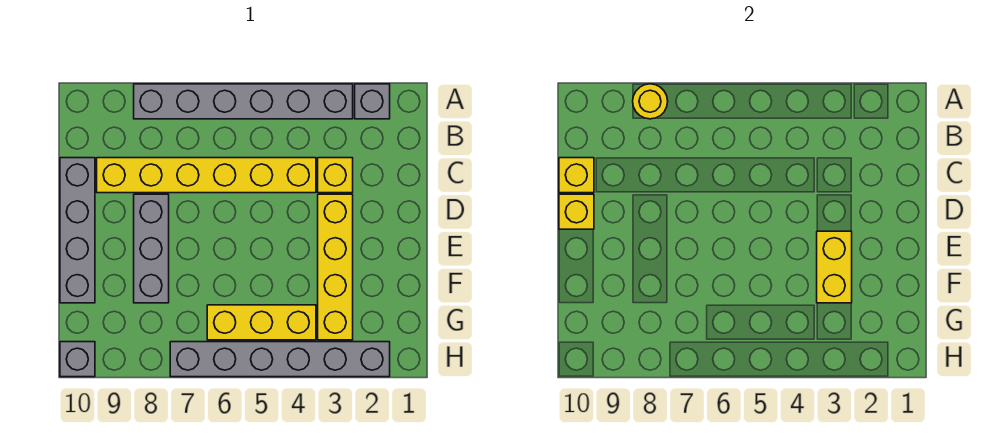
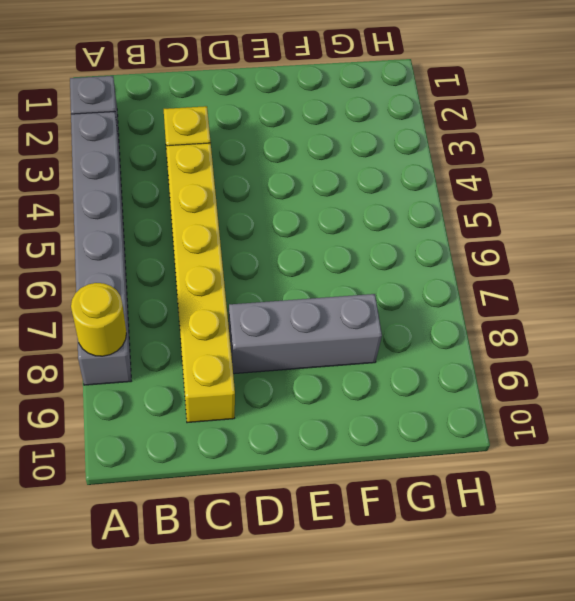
none -> grey 1x4 brick [60,158,95,303]
none -> yellow 1x4 brick [318,194,353,340]
none -> yellow 1x3 brick [207,305,316,340]

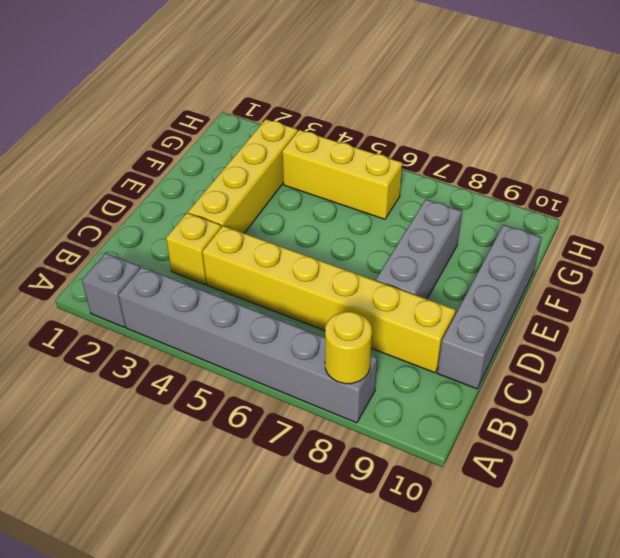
none -> grey 1x6 brick [170,342,390,377]
none -> grey 1x1 brick [60,342,95,377]
none -> yellow 1x1 brick [559,158,594,193]

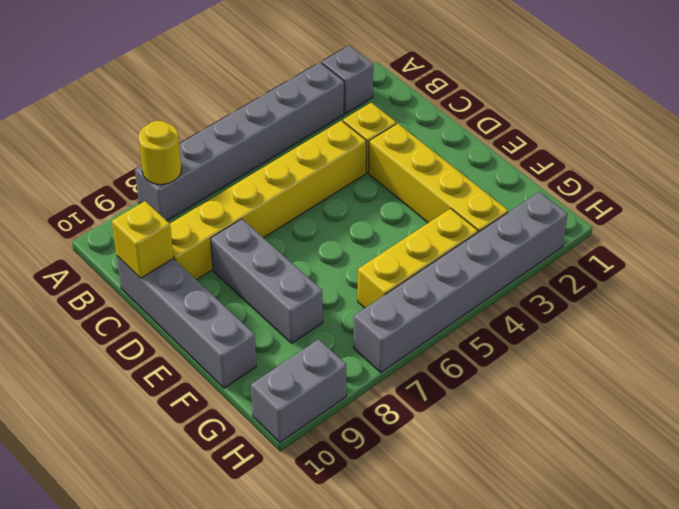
grey 1x2 brick [251,339,346,442] -> grey 1x1 brick [60,342,95,377]
none -> yellow 1x1 brick [559,194,594,229]
none -> yellow 1x2 brick [817,231,852,303]

